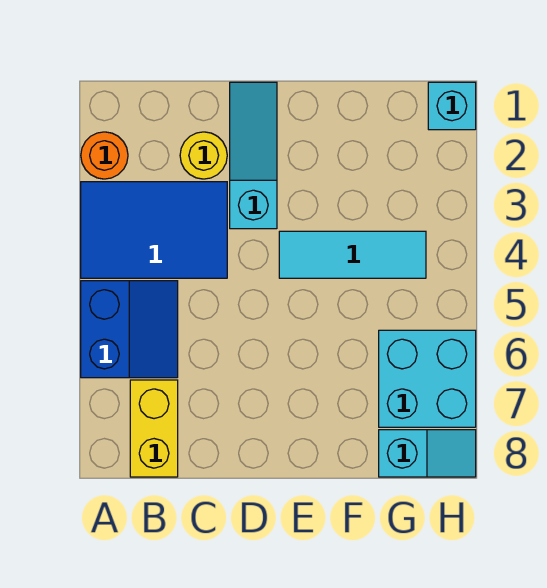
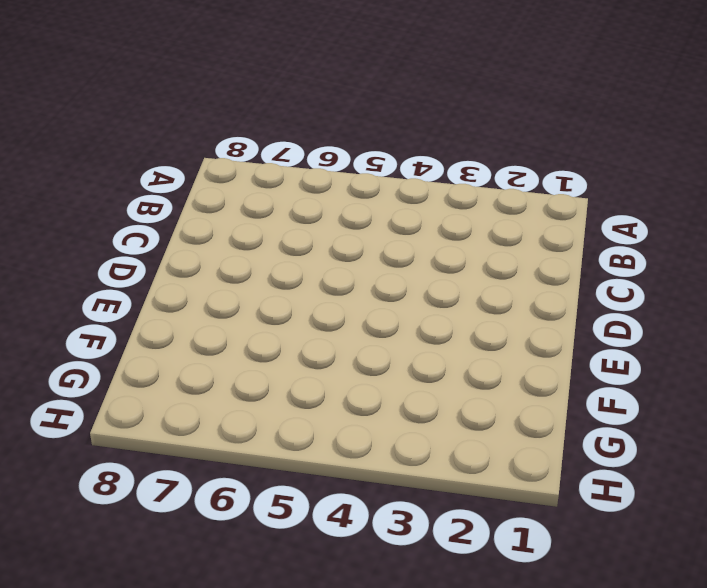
none -> orange 1x1 round brick [81,132,128,179]
none -> blue 2x3 tile [81,182,227,278]

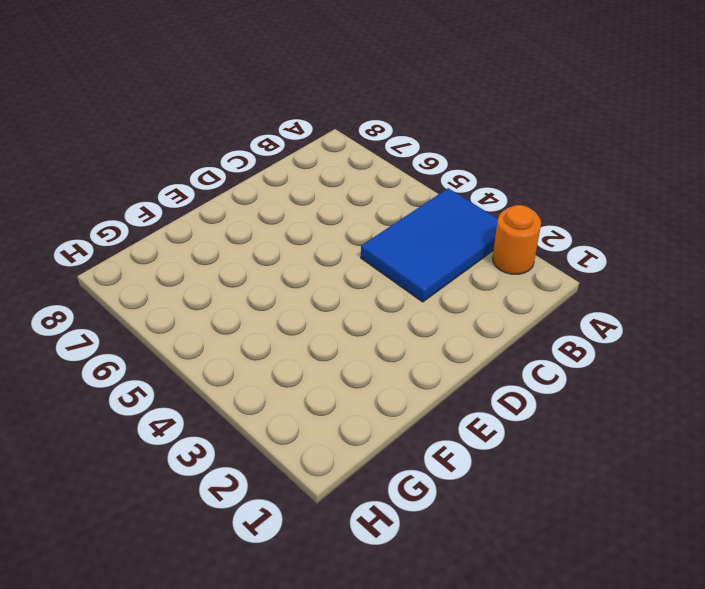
none -> blue 2x2 slope [81,281,178,378]
none -> yellow 1x2 brick [130,380,178,477]

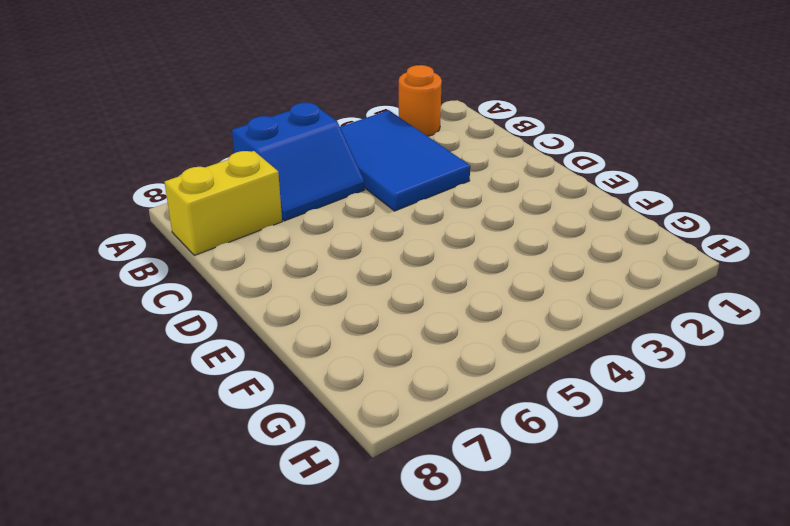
none -> yellow 1x1 round brick [180,132,227,179]
none -> cyan 1x3 slope [230,82,277,229]

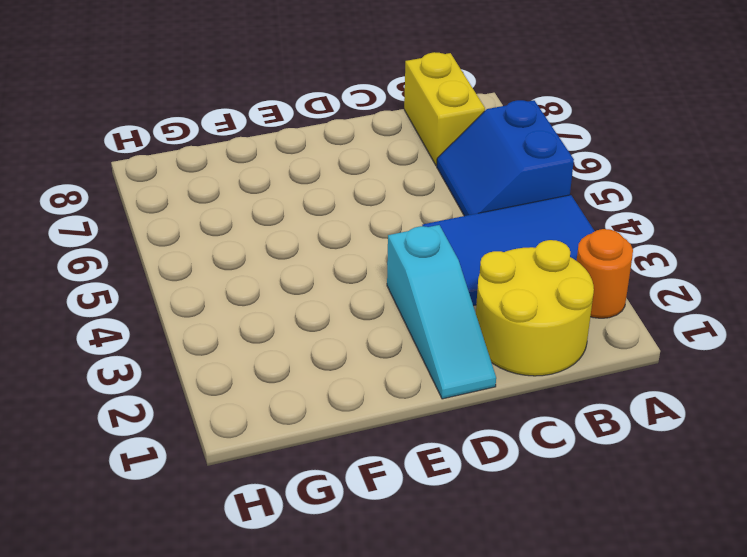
yellow 2x2 round brick [476,240,594,376] -> yellow 1x1 round brick [180,132,227,179]
none -> cyan 1x3 tile [279,231,426,278]
none -> cyan 2x2 brick [379,330,476,427]

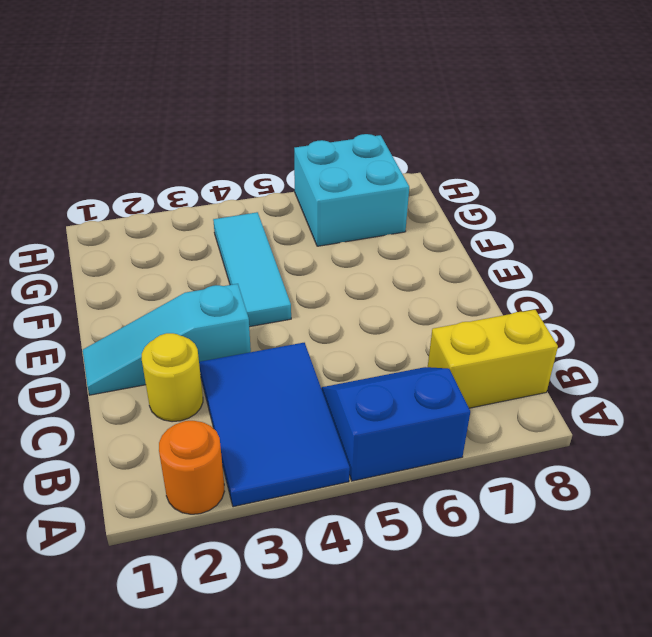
none -> cyan 1x2 slope [379,430,476,477]
none -> cyan 1x1 brick [428,82,476,130]

